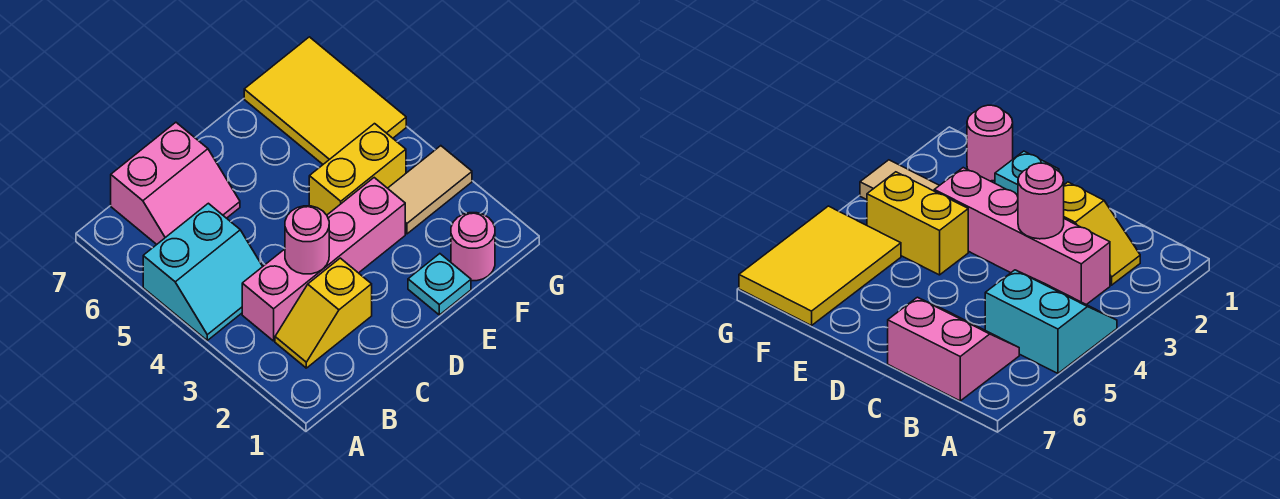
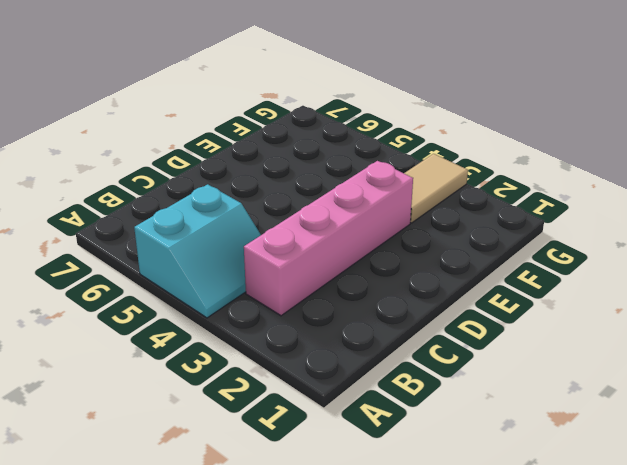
none -> yellow 1x2 slope [275,258,372,368]
none -> pink 2x2 slope [111,122,240,244]

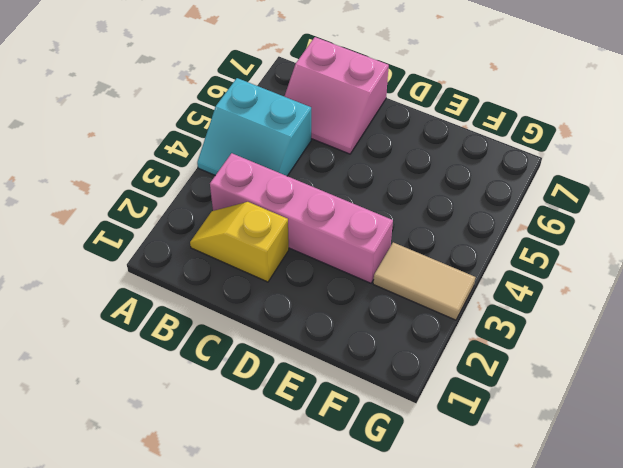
none -> cyan 1x1 plate [408,254,471,315]
none -> yellow 1x2 brick [309,124,406,215]

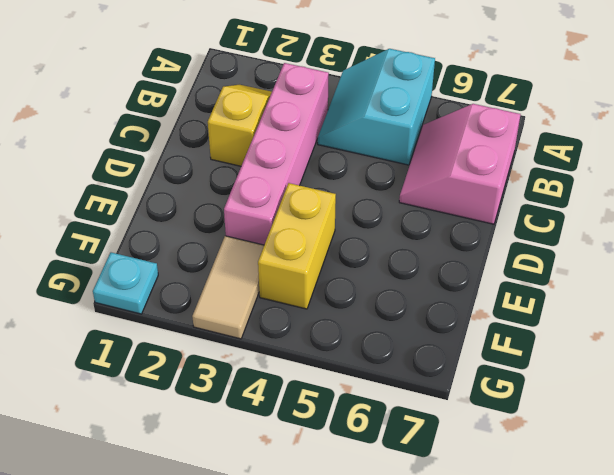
cyan 1x1 plate [93,252,158,314] -> cyan 1x1 plate moved to [408,254,471,315]
none -> pink 1x1 round brick [451,213,495,281]
none -> yellow 2x3 tile [244,37,406,164]

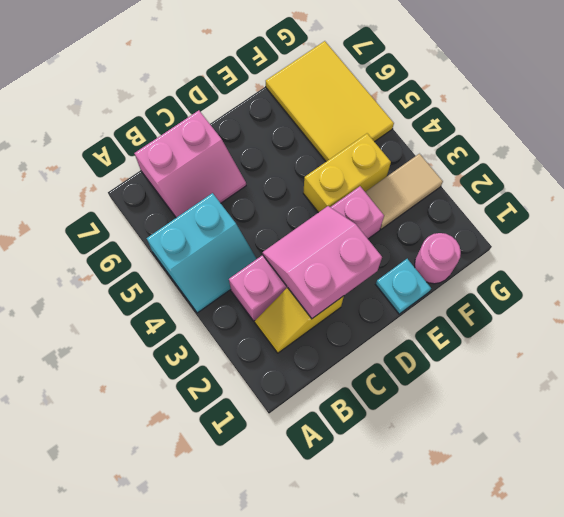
pink 2x2 slope [263,206,382,319] -> pink 1x1 round brick [285,206,329,274]

